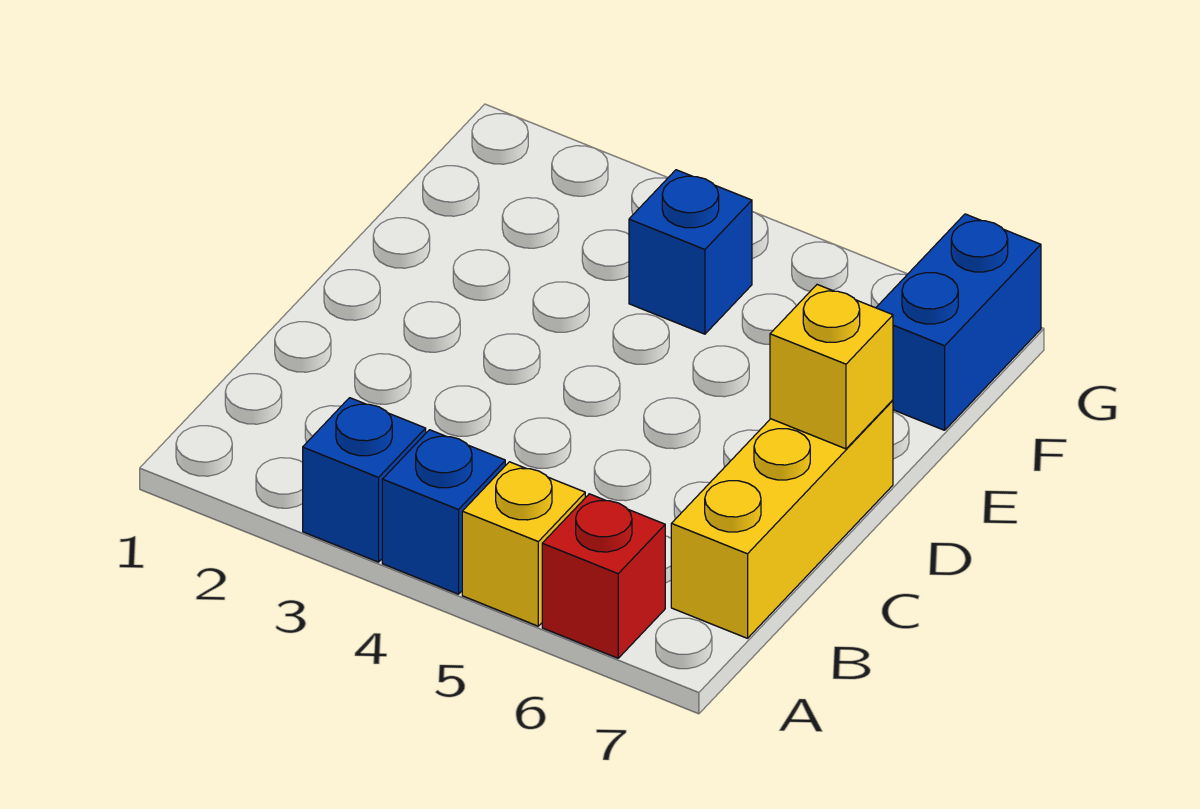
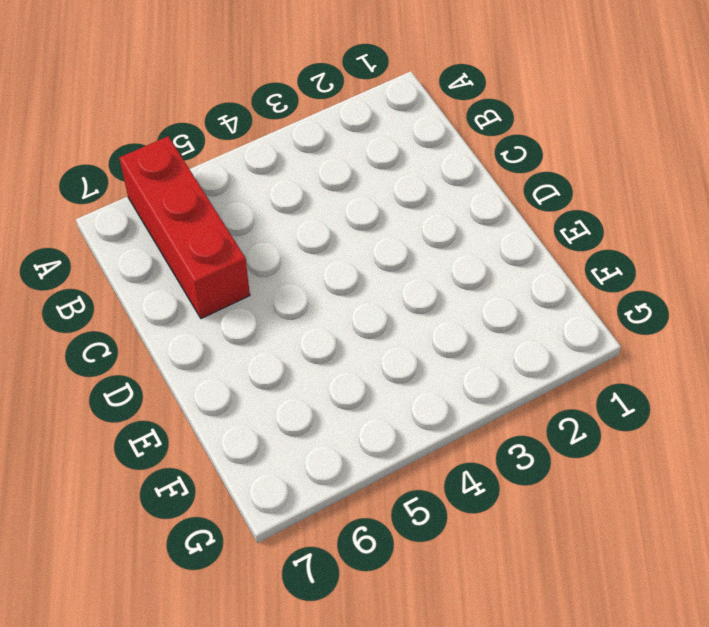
red 1x3 brick [119,136,250,318] -> red 1x1 brick [542,494,665,658]
none -> blue 1x1 brick [303,398,426,562]
none -> blue 1x1 brick [382,430,505,594]

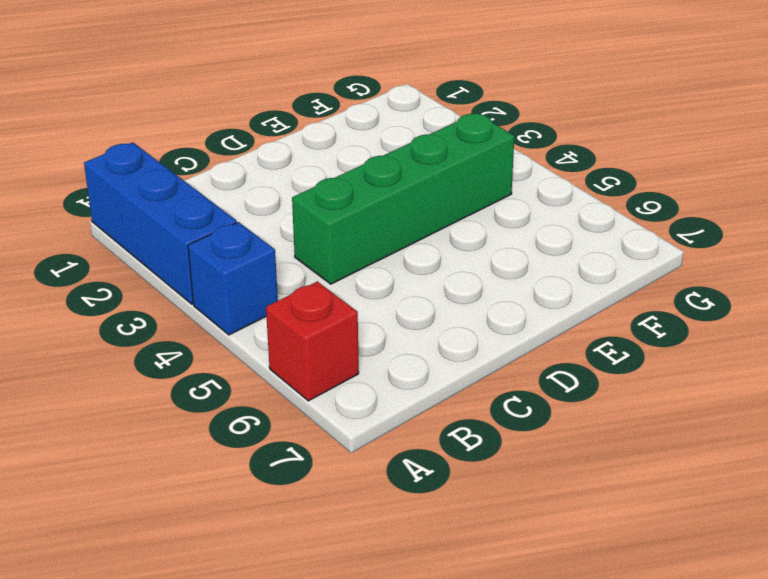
blue 1x3 brick [84,142,237,304] -> blue 1x1 brick [303,398,426,562]
green 1x4 brick [292,113,514,284] -> blue 1x1 brick [629,170,752,334]
none -> yellow 1x1 brick [462,462,585,626]
none -> yellow 1x3 brick [671,400,893,638]

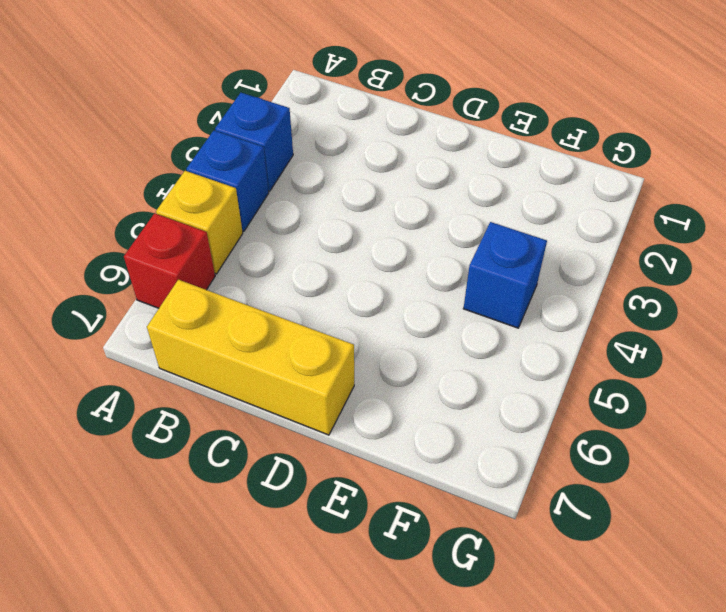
none -> blue 1x2 brick [876,214,1041,430]
none -> yellow 1x1 brick [770,285,893,449]

